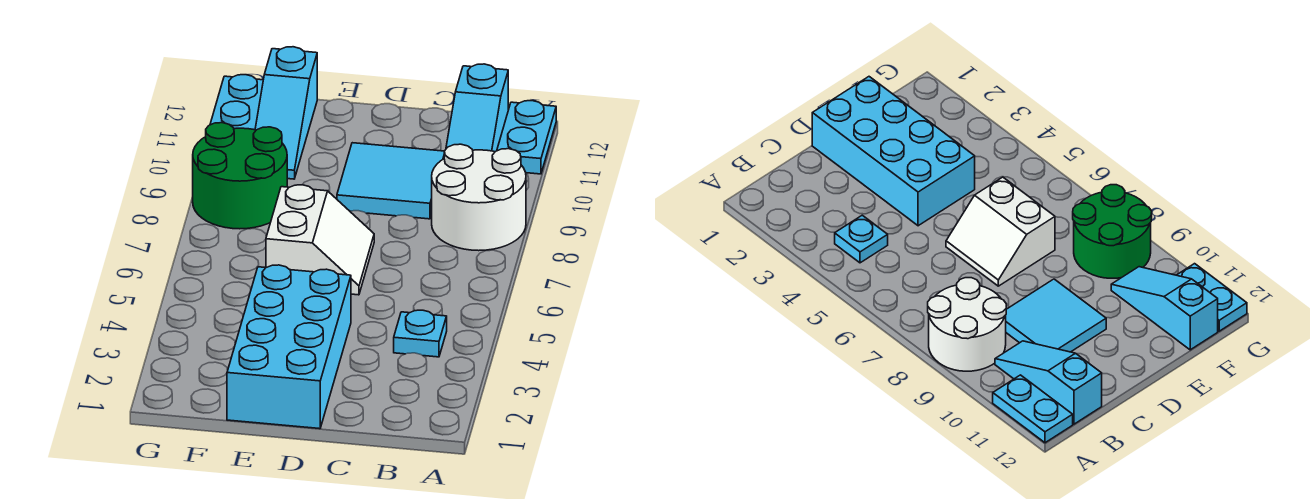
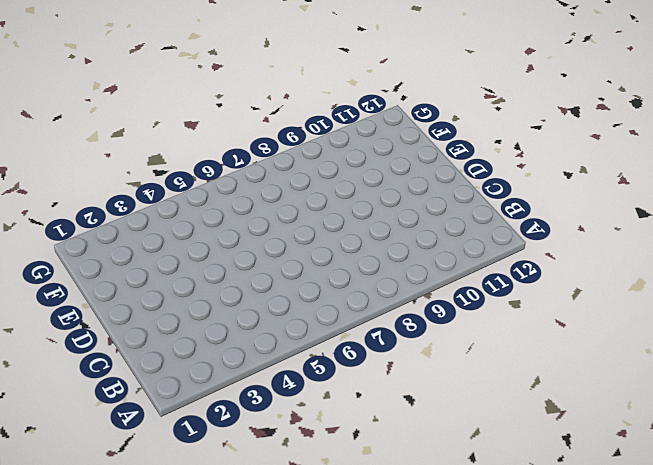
none -> white 2x2 round brick [432,144,526,251]
none -> cyan 1x2 plate [497,101,556,174]

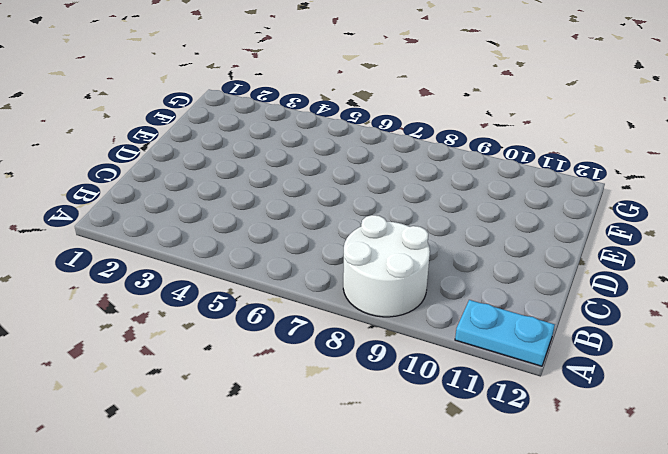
none -> cyan 1x1 plate [394,310,447,357]
none -> cyan 1x3 slope [446,64,508,152]

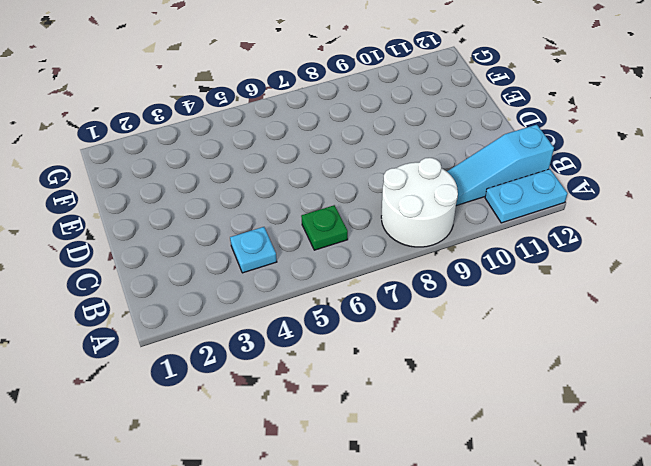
green 1x1 plate [301,205,348,250] -> none
none -> cyan 2x2 tile [337,143,444,219]
none -> cyan 2x4 brick [227,265,351,429]

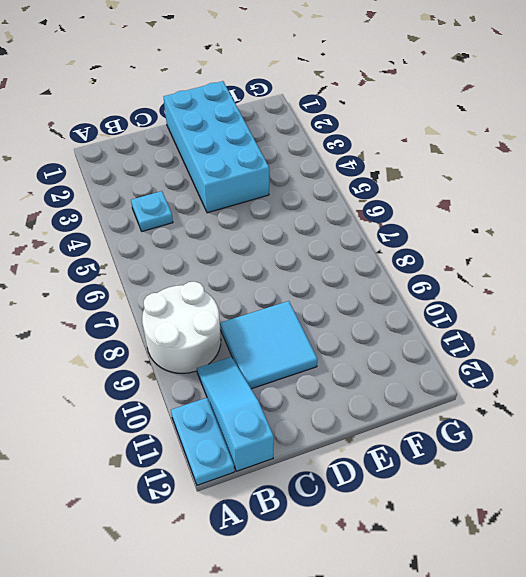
none -> white 2x2 slope [266,185,374,295]
none -> green 2x2 round brick [193,123,287,229]

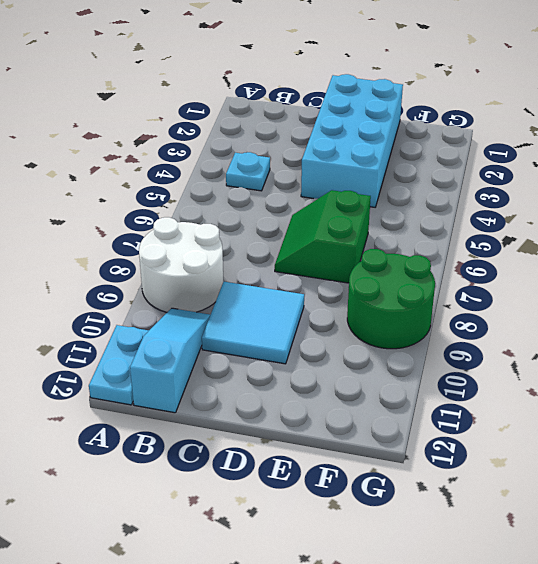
green 2x2 slope [275,190,371,283] -> white 2x2 slope [266,185,374,295]
none -> cyan 1x3 slope [255,47,317,179]
none -> cyan 1x2 plate [210,75,263,130]

